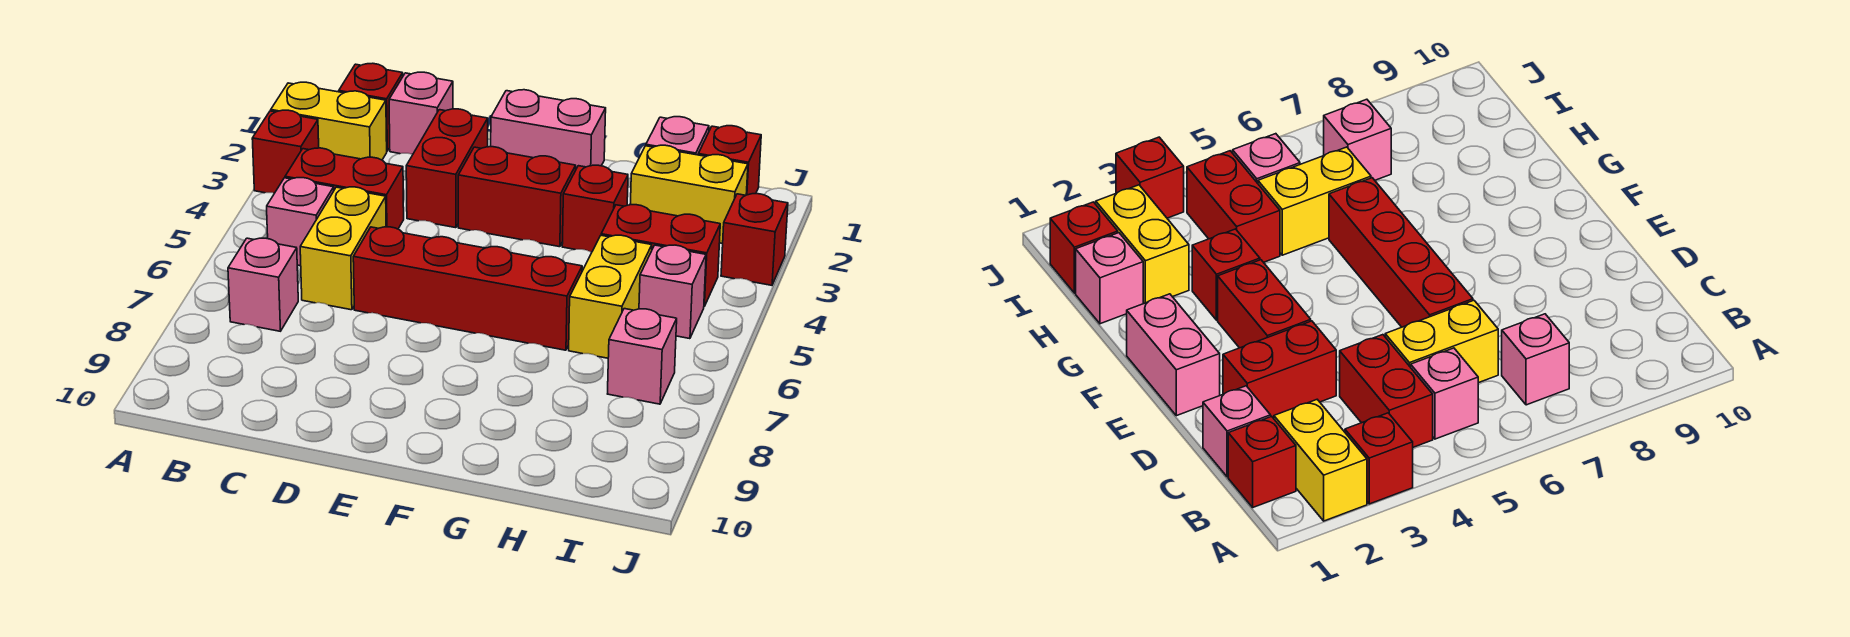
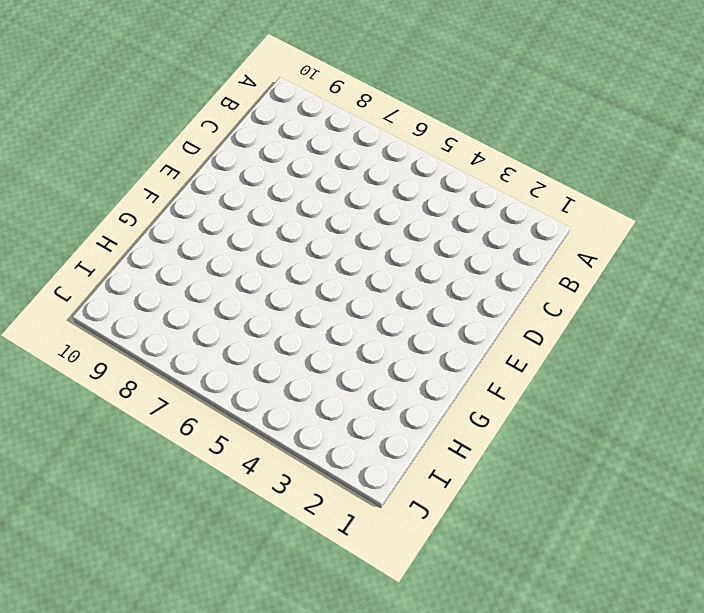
none -> yellow 1x2 brick [271,82,387,160]
none -> red 1x1 brick [252,110,319,193]
none -> red 1x1 brick [339,63,403,151]

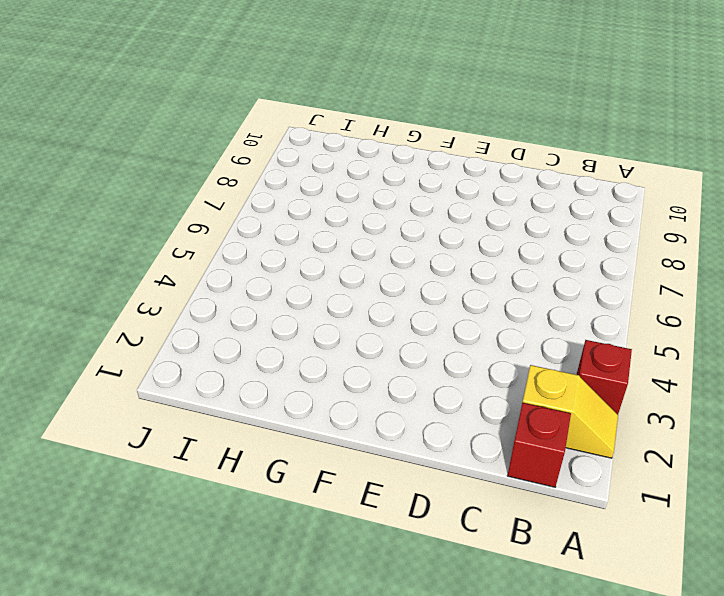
yellow 1x2 slope [522,365,618,458] -> yellow 1x2 brick [271,82,387,160]
none -> red 1x2 brick [285,148,404,229]
none -> pink 1x1 brick [267,178,334,266]
none -> pink 1x1 brick [228,238,298,331]

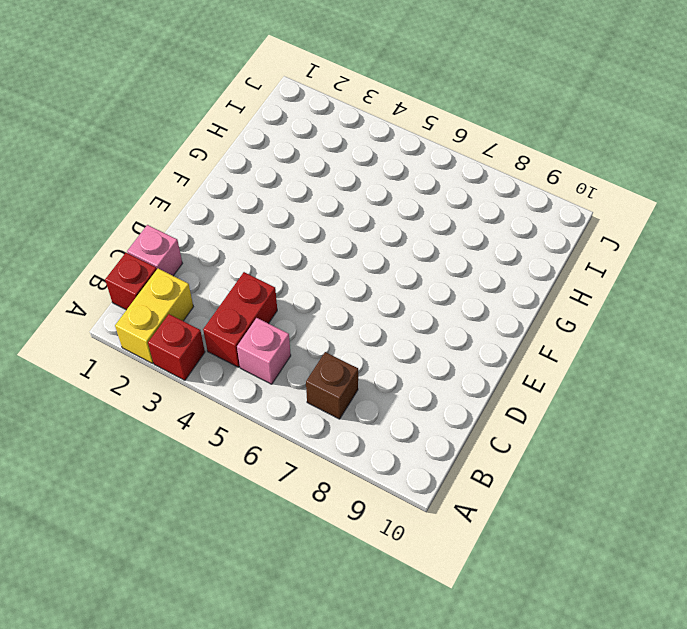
brown 1x1 brick [306,352,358,419] -> pink 1x1 brick [228,238,298,331]
none -> yellow 1x2 brick [300,187,386,310]
none -> red 1x2 brick [406,109,488,228]
none -> red 1x4 brick [353,227,582,350]

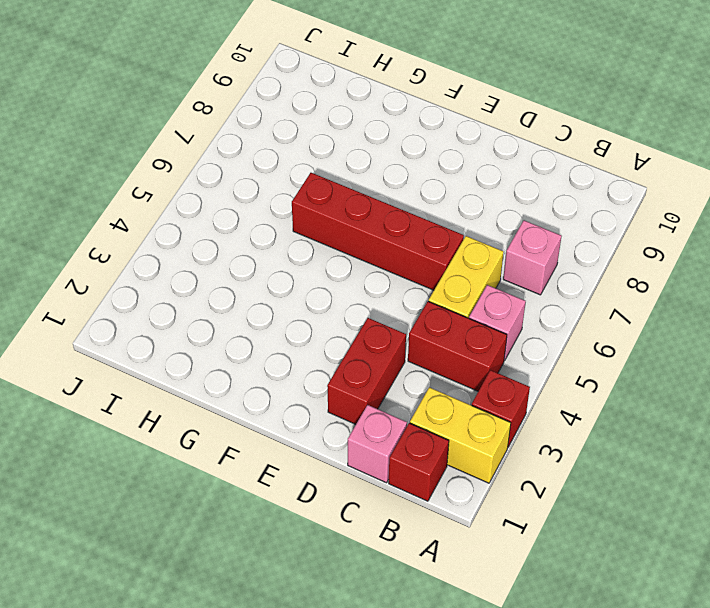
none -> pink 1x2 brick [491,90,606,169]
none -> red 1x2 brick [458,147,576,247]
none -> red 1x1 brick [562,165,628,252]

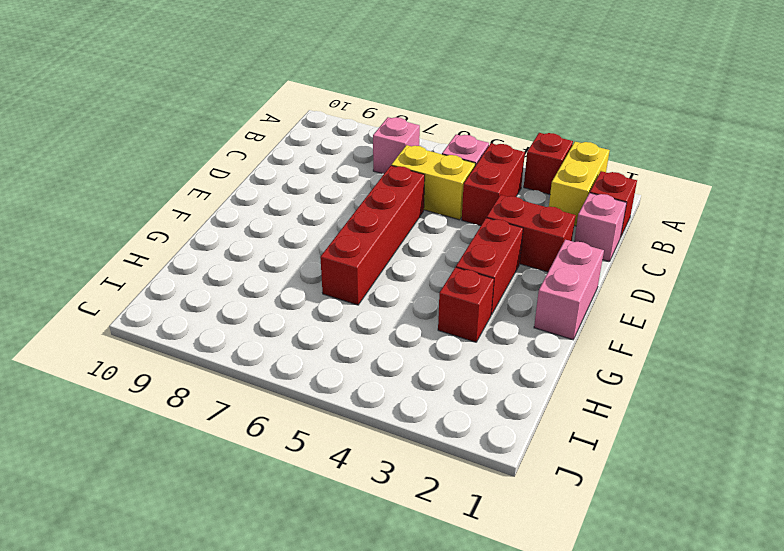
none -> pink 1x1 brick [646,117,709,155]
none -> yellow 1x2 brick [630,145,748,244]
none -> red 1x2 brick [601,205,720,306]

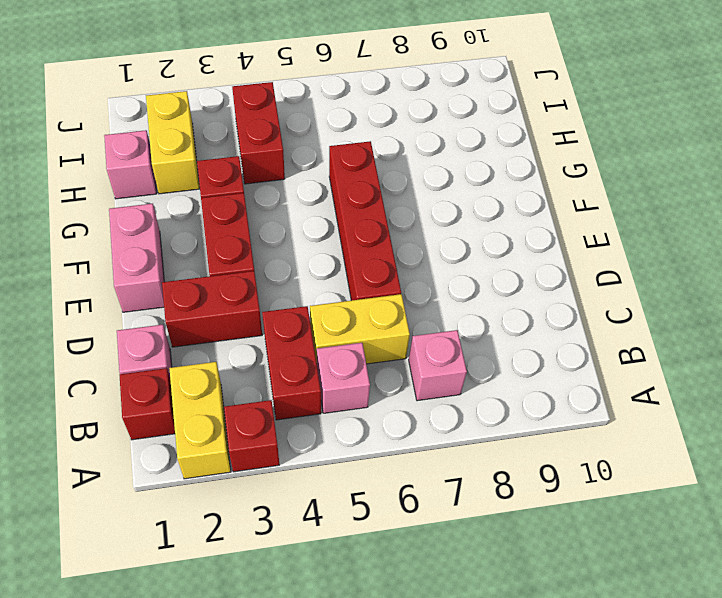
none -> yellow 1x2 brick [569,235,652,358]
none -> red 1x1 brick [698,126,761,195]
none -> pink 1x1 brick [639,245,706,339]

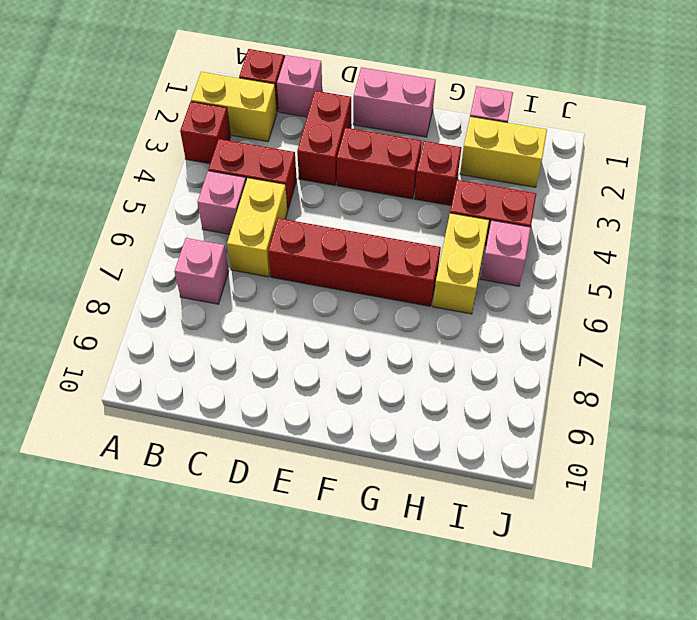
none -> red 1x1 brick [698,126,761,195]
none -> pink 1x1 brick [608,309,677,404]
none -> red 1x1 brick [721,194,788,285]

